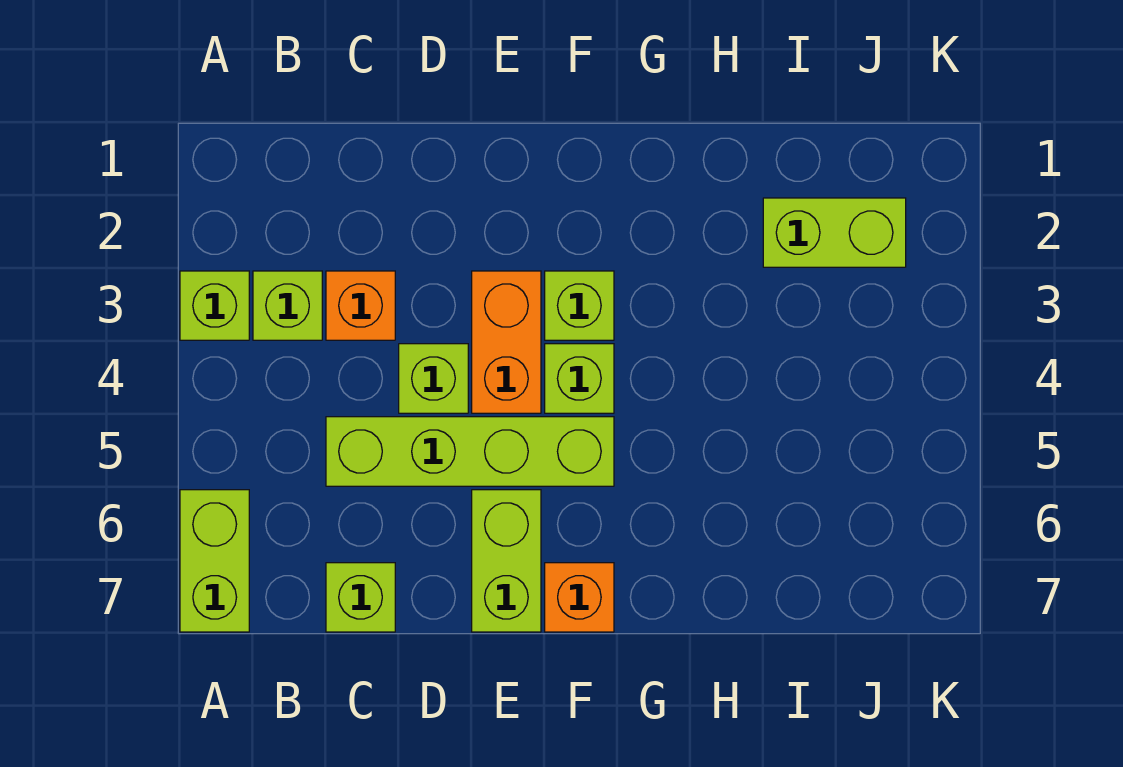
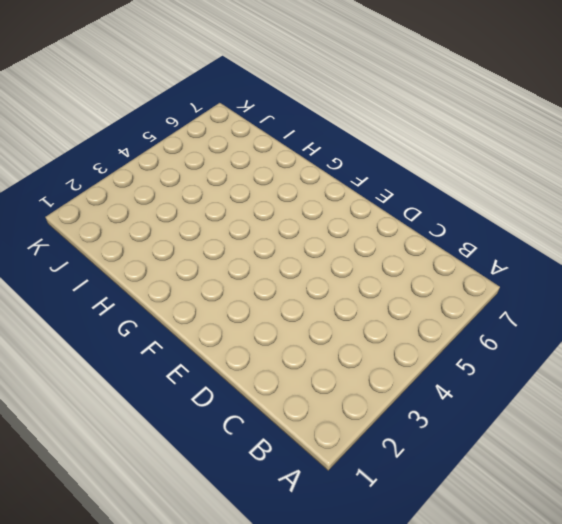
none -> lime 1x1 brick [180,271,249,340]
none -> lime 1x2 brick [180,490,249,632]
none -> lime 1x1 brick [253,271,322,340]

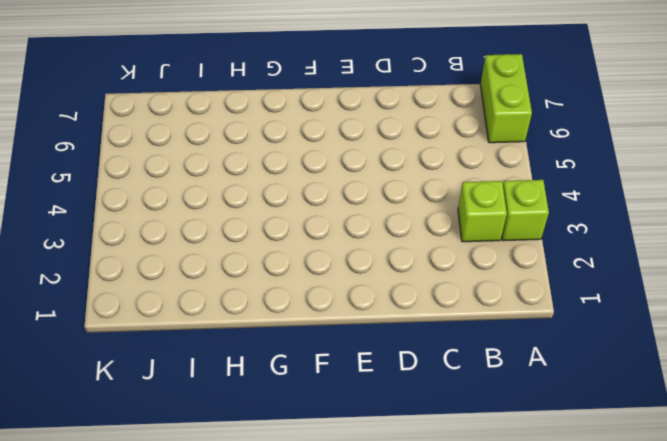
none -> orange 1x1 brick [326,271,395,340]
none -> lime 1x4 brick [326,417,614,486]
none -> lime 1x1 brick [326,563,395,632]

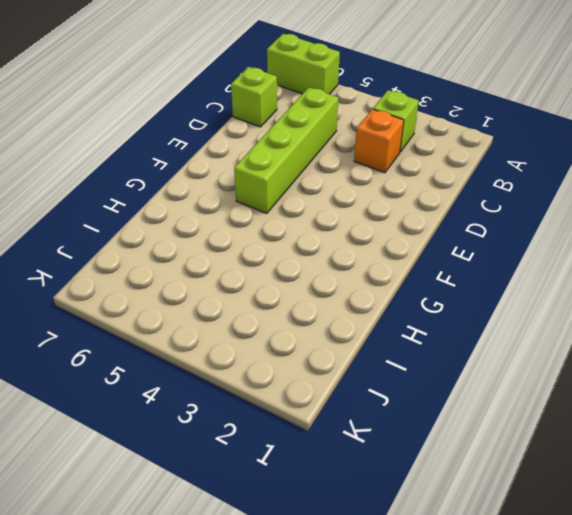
none -> lime 1x1 brick [180,271,249,340]
none -> lime 1x1 brick [399,344,468,413]
none -> orange 1x2 brick [472,271,541,413]

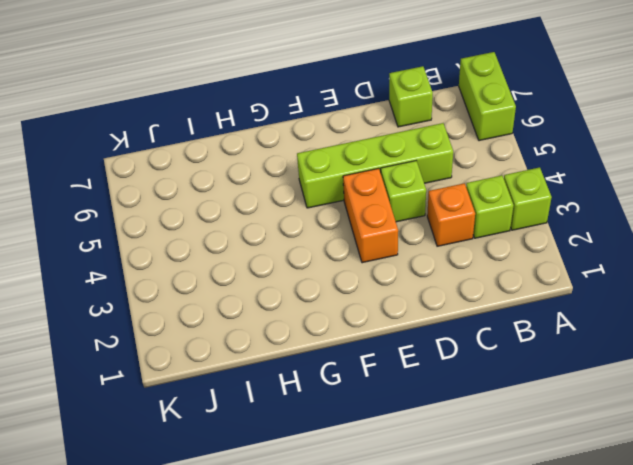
none -> lime 1x2 brick [472,490,541,632]
none -> lime 1x1 brick [545,271,614,340]
none -> lime 1x1 brick [545,344,614,413]

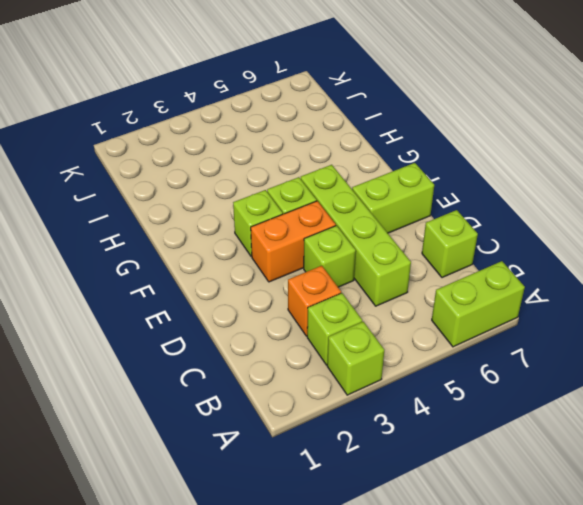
none -> orange 1x1 brick [545,563,614,632]
none -> lime 1x2 brick [763,198,906,267]

